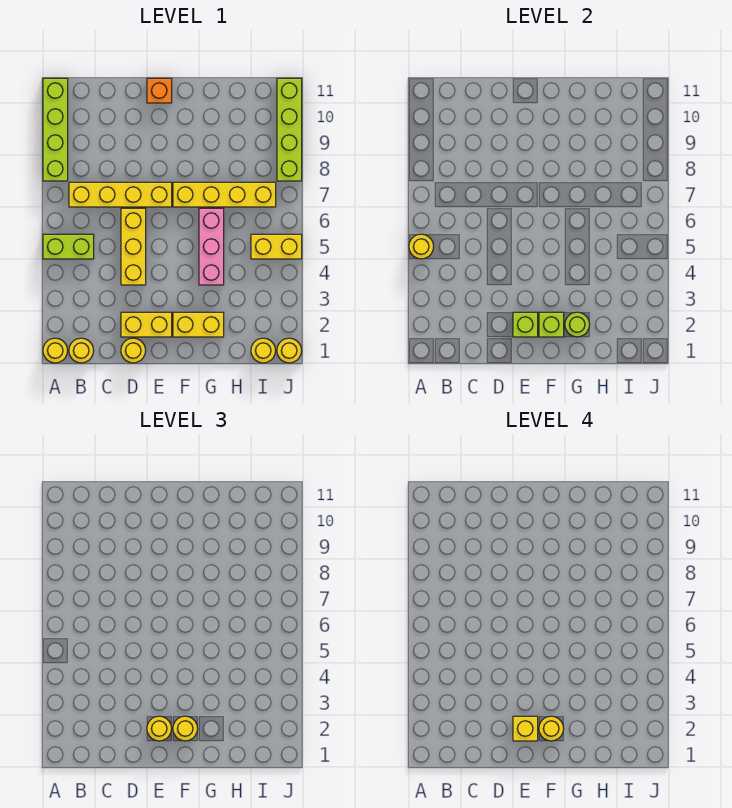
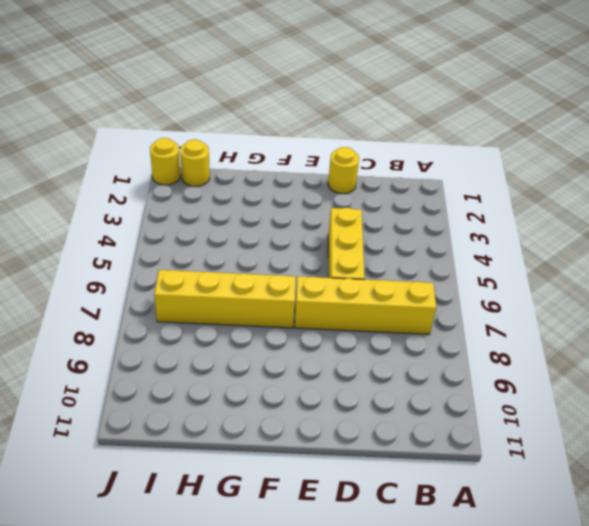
none -> yellow 1x1 round brick [43,338,68,363]
none -> lime 1x2 brick [43,234,94,259]
none -> lime 1x4 brick [43,78,68,181]

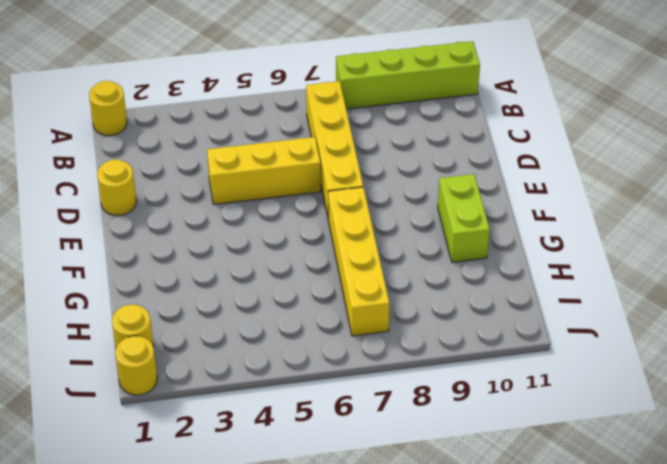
lime 1x2 brick [438,174,490,262] -> lime 1x2 brick moved to [43,234,94,259]
none -> yellow 1x1 round brick [69,338,94,363]
none -> yellow 1x2 brick [121,312,172,337]
none -> orange 1x1 brick [147,78,172,103]

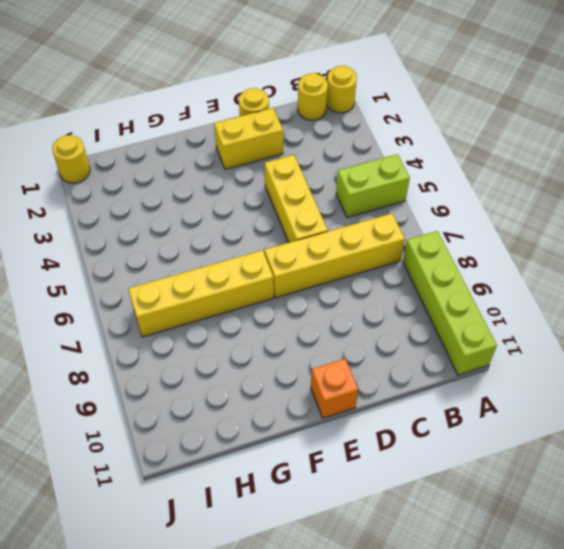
none -> yellow 1x2 brick [173,312,224,337]
none -> pink 1x3 brick [199,208,224,285]
none -> yellow 1x1 round brick [251,338,276,363]

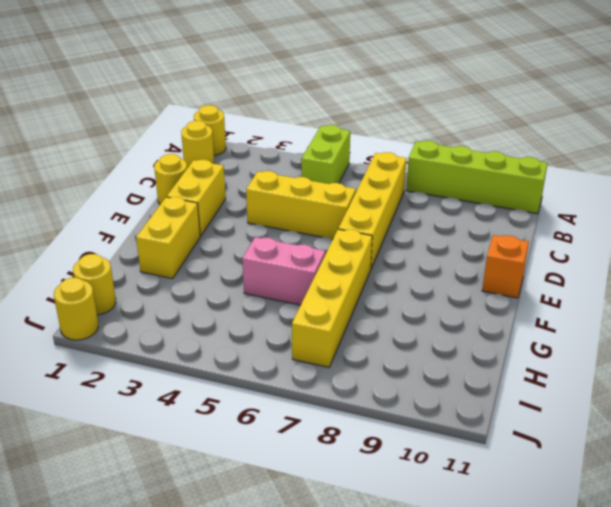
pink 1x2 brick [242,237,325,305] -> pink 1x3 brick [199,208,224,285]
none -> yellow 1x2 brick [251,234,302,259]
none -> lime 1x4 brick [277,78,302,181]
none -> yellow 1x1 round brick [409,234,434,259]

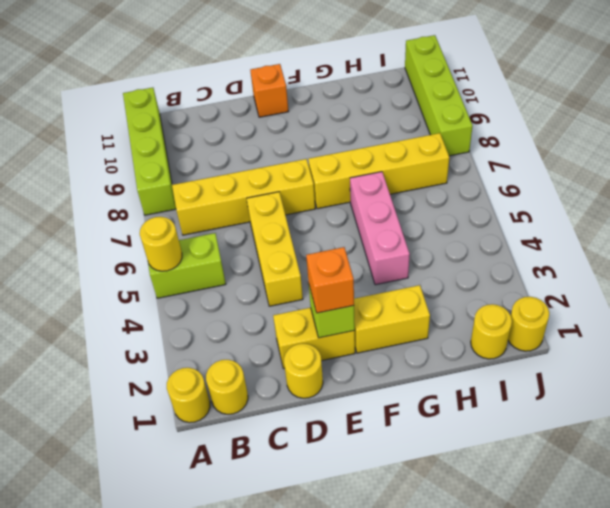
orange 1x1 brick [306,247,354,313] -> yellow 1x1 round brick [147,716,172,741]
none -> yellow 1x2 brick [251,234,302,259]
none -> lime 1x1 brick [539,312,564,337]
none -> lime 1x1 round brick [565,312,590,337]

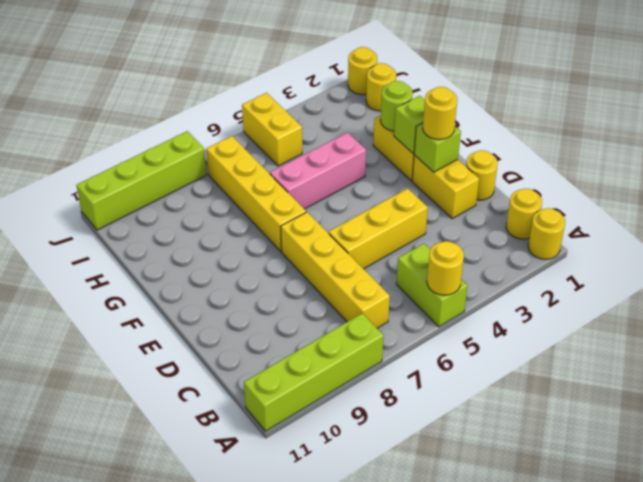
none -> orange 1x1 brick [147,78,172,103]
none -> yellow 1x1 round brick [173,716,198,741]
none -> yellow 1x1 brick [513,716,538,741]

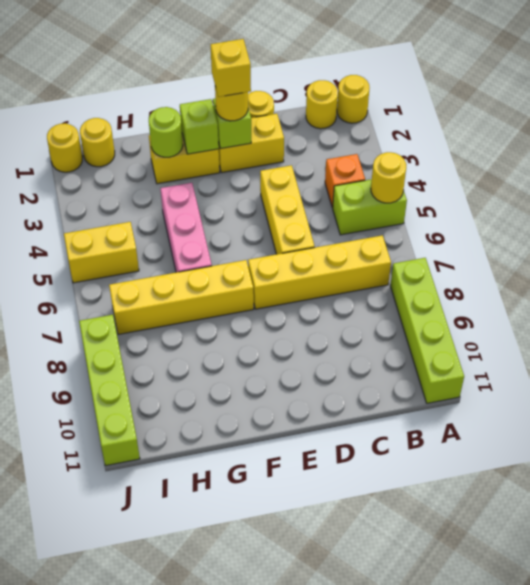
orange 1x1 brick [325,154,365,208] -> orange 1x1 brick moved to [147,78,172,103]
none -> yellow 1x1 round brick [173,716,198,741]
none -> yellow 1x1 round brick [539,716,564,741]

